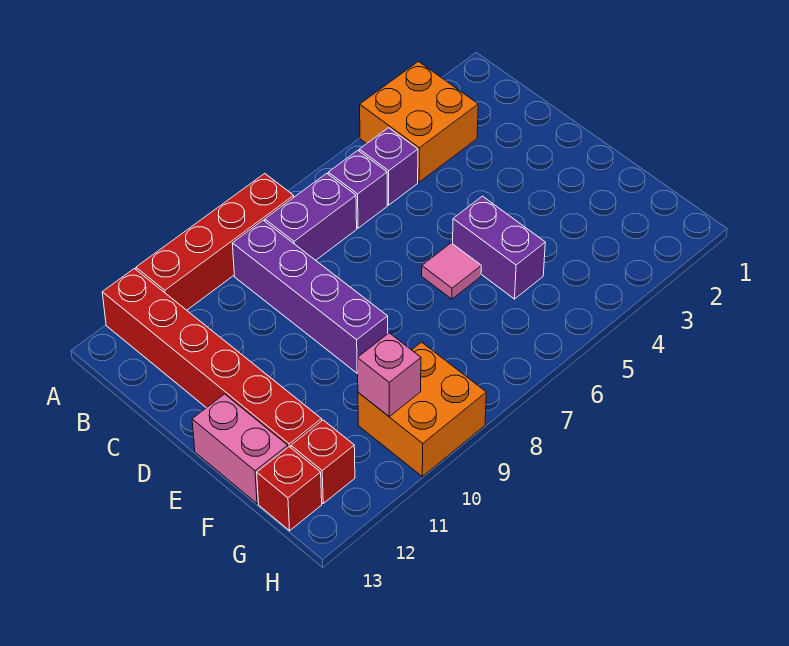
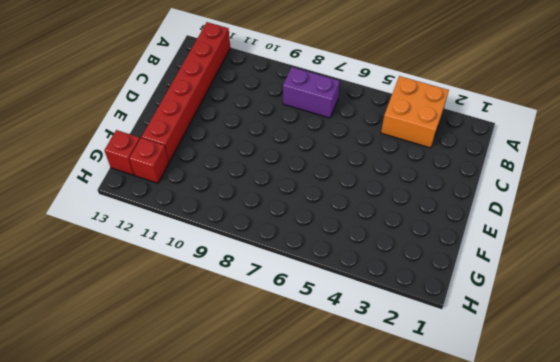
none -> red 1x4 brick [136,174,294,310]
none -> purple 1x1 brick [359,128,418,205]
none -> purple 1x1 brick [328,151,387,228]

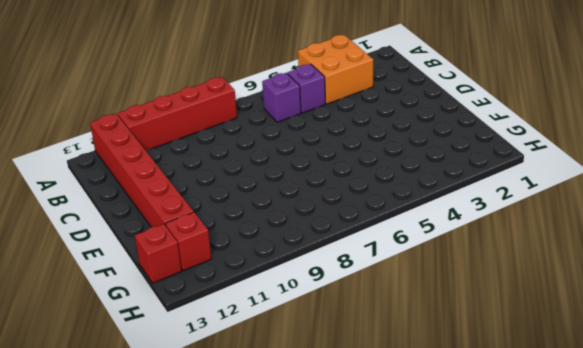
none -> purple 1x2 brick [265,173,357,260]
none -> purple 1x4 brick [232,220,388,373]
none -> purple 1x2 brick [453,196,545,299]

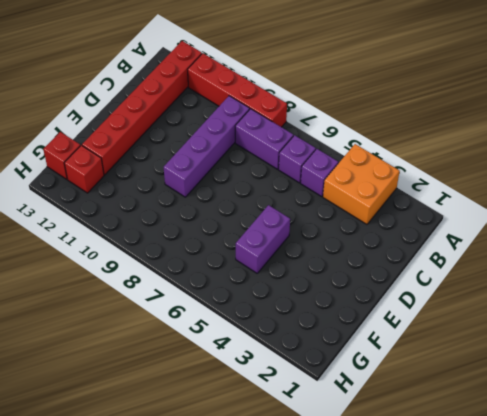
none -> pink 1x1 tile [422,243,481,299]
none -> pink 1x2 brick [192,394,288,504]
none -> orange 2x2 brick [358,342,486,476]

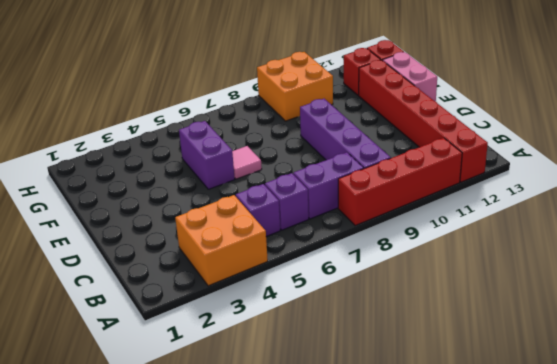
none -> pink 1x1 brick [357,333,421,416]

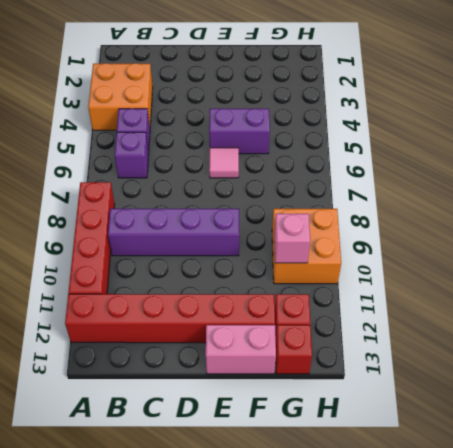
none -> purple 1x2 brick [265,173,357,260]

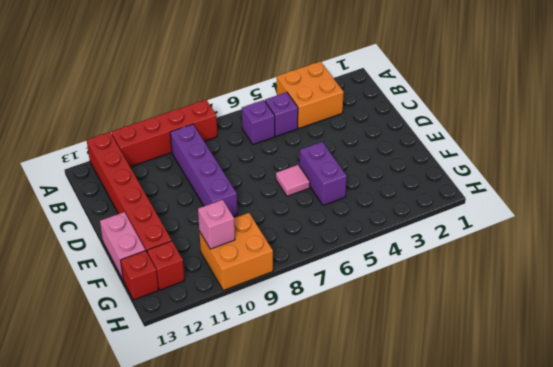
none -> purple 1x2 brick [265,173,357,260]

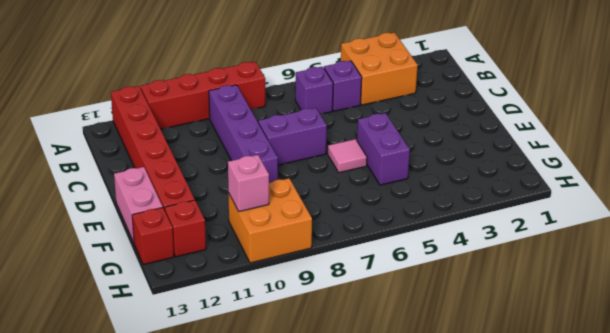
purple 1x2 brick [258,108,327,165] -> purple 1x2 brick moved to [265,173,357,260]

